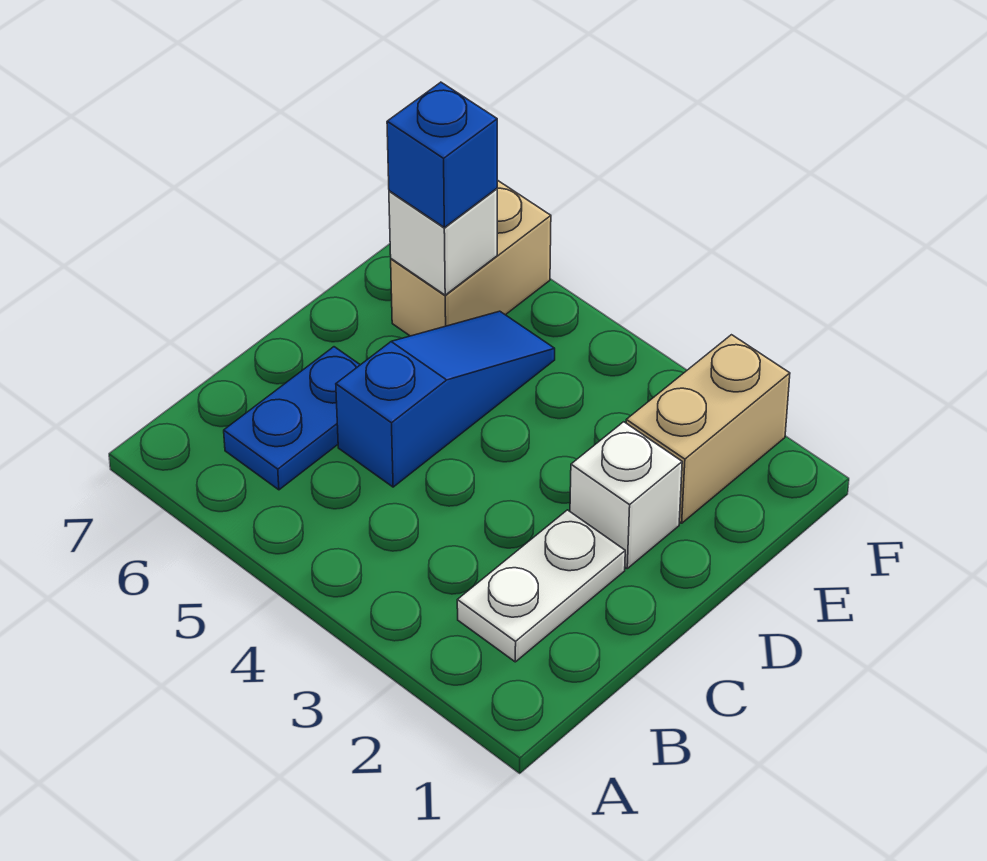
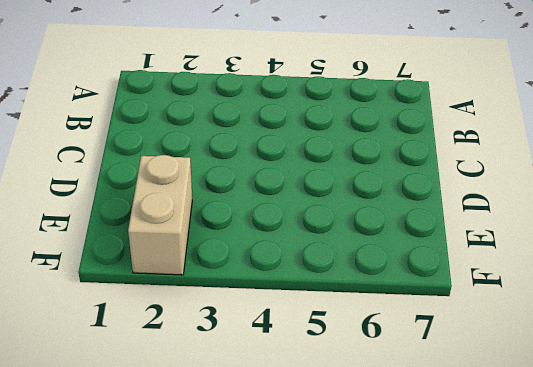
none -> white 1x2 plate [457,510,625,662]
none -> blue 1x2 plate [224,347,360,490]

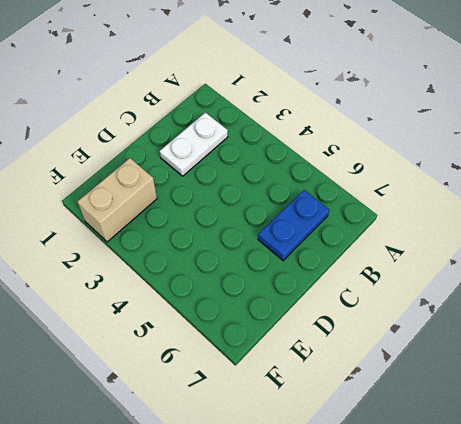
none -> blue 1x3 slope [336,311,555,487]
none -> white 1x1 brick [570,422,682,568]

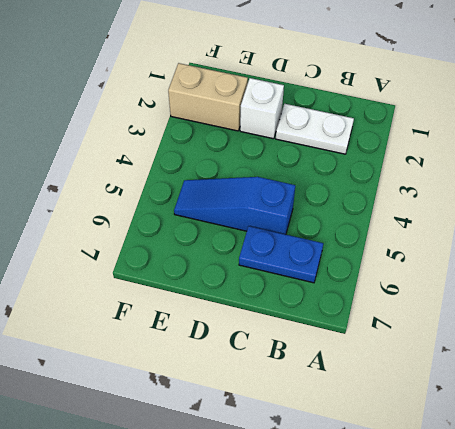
none -> tan 1x2 brick [391,180,551,336]
none -> white 1x1 brick [389,189,497,295]

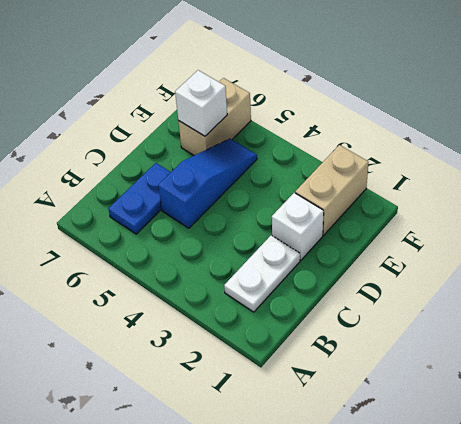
none -> blue 1x1 brick [387,82,497,227]

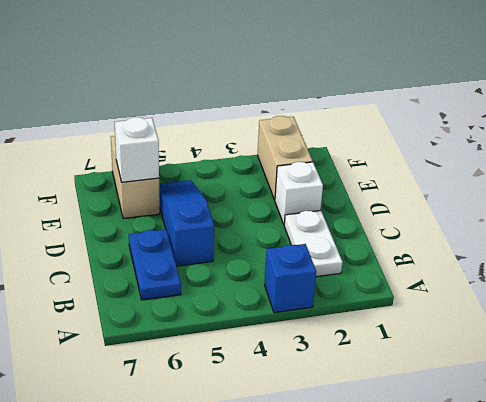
blue 1x1 brick [265,244,316,313] -> blue 1x1 brick moved to [387,82,497,227]

